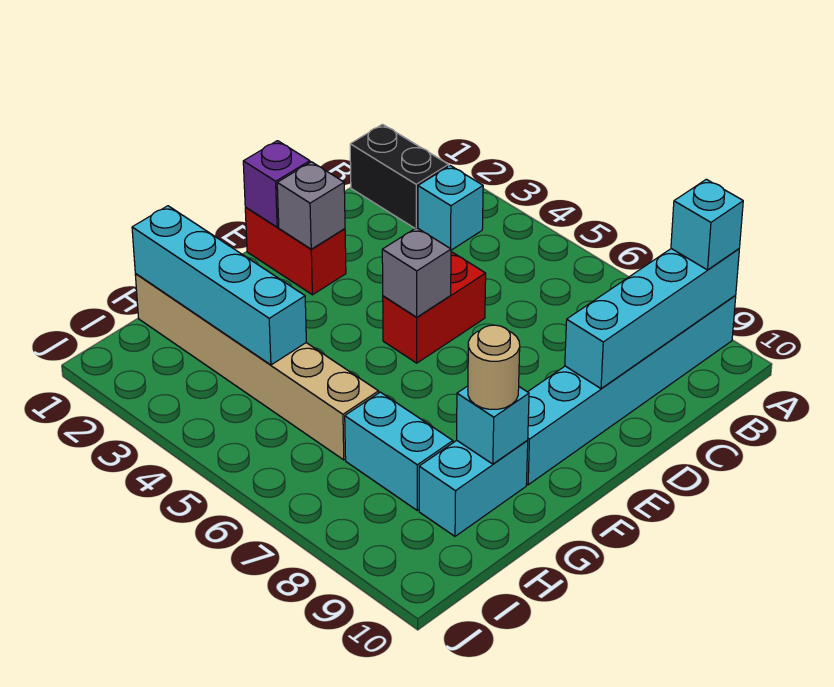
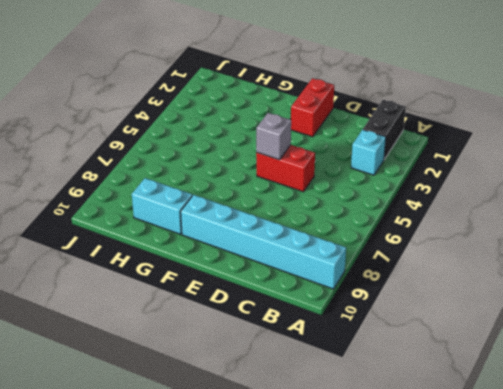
none -> tan 1x6 brick [135,274,379,460]
none -> cyan 1x2 brick [345,392,453,510]
none -> cyan 1x4 brick [565,249,739,389]

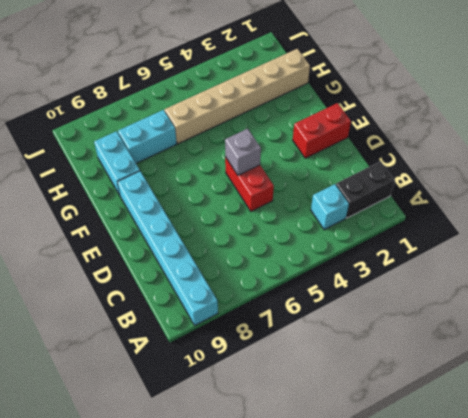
none -> cyan 1x4 brick [565,249,739,389]
none -> purple 1x1 brick [243,141,310,227]
none -> grey 1x1 brick [277,162,345,249]

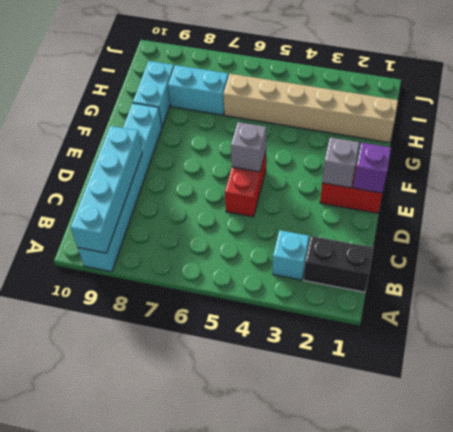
none -> cyan 1x1 brick [457,386,529,464]
none -> cyan 1x4 brick [132,206,306,365]
none -> cyan 1x1 brick [671,179,743,270]

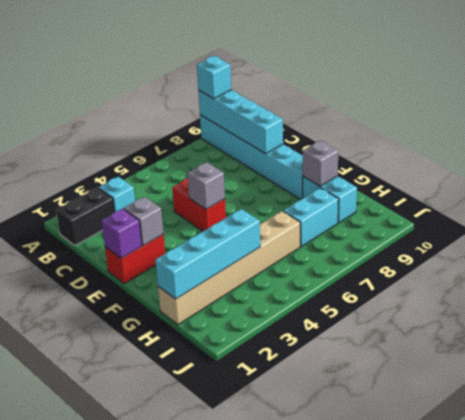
grey 1x1 brick [303,140,338,186] -> cyan 1x1 brick [457,386,529,464]
none -> tan 1x1 round brick [468,325,520,409]

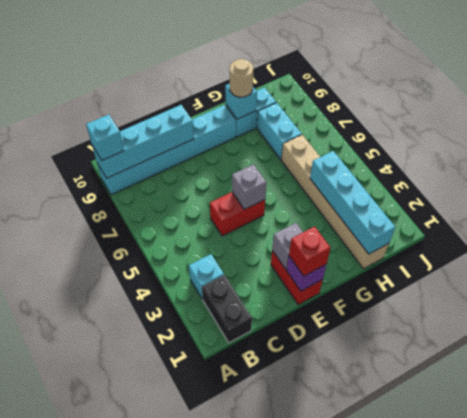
red 1x1 brick [289,227,331,276] -> none

